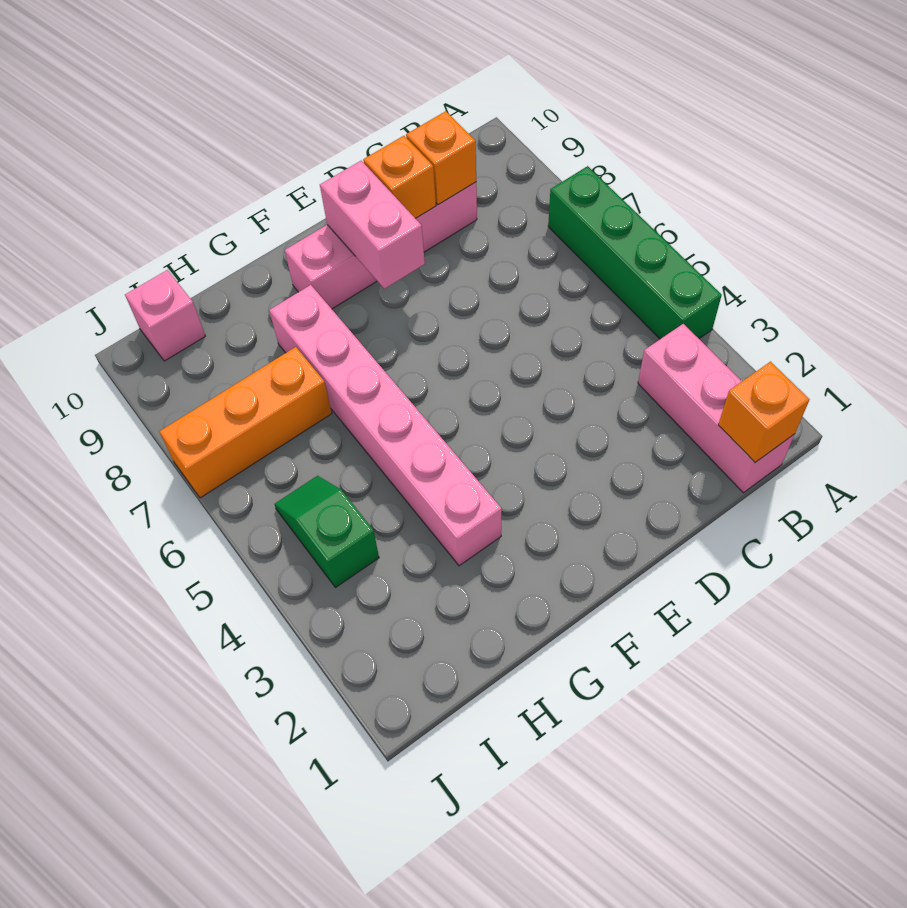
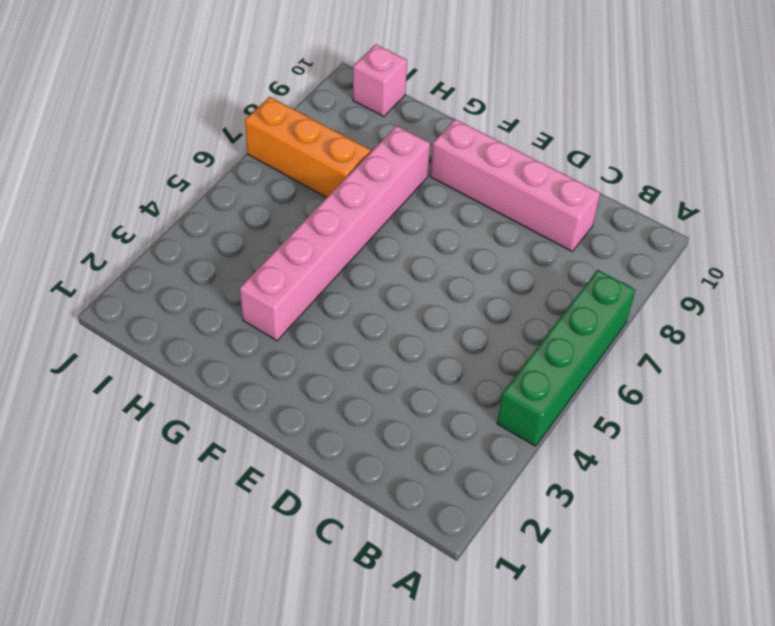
none -> pink 1x3 brick [638,324,795,493]
none -> green 1x2 slope [274,476,379,588]

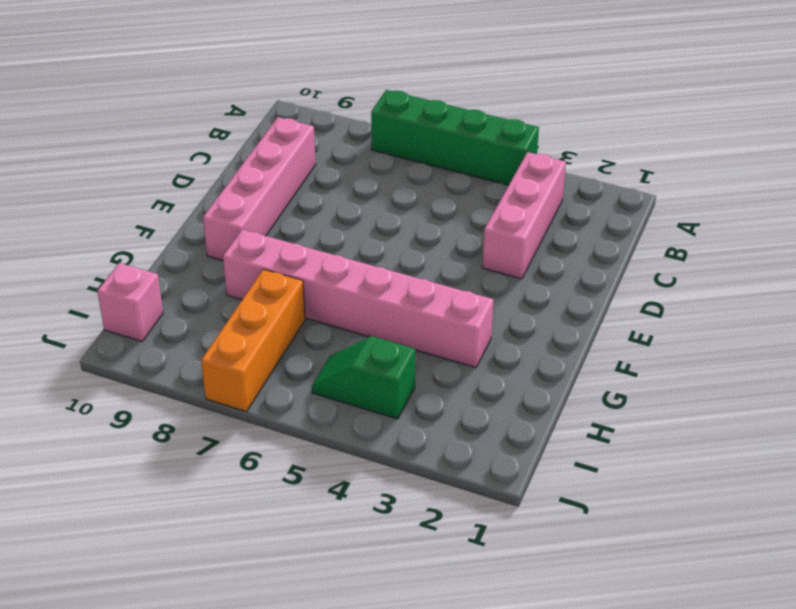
pink 1x3 brick [482,152,566,279] -> pink 1x3 brick turned to [638,324,795,493]
none -> orange 1x1 brick [718,362,810,462]
none -> orange 1x1 brick [406,111,476,205]

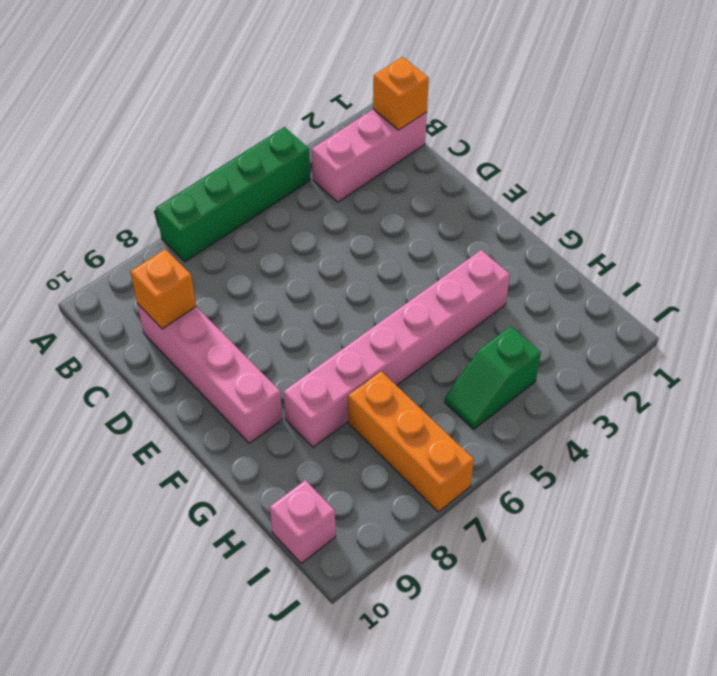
none -> orange 1x1 brick [363,136,436,218]
none -> pink 1x2 brick [320,161,425,289]

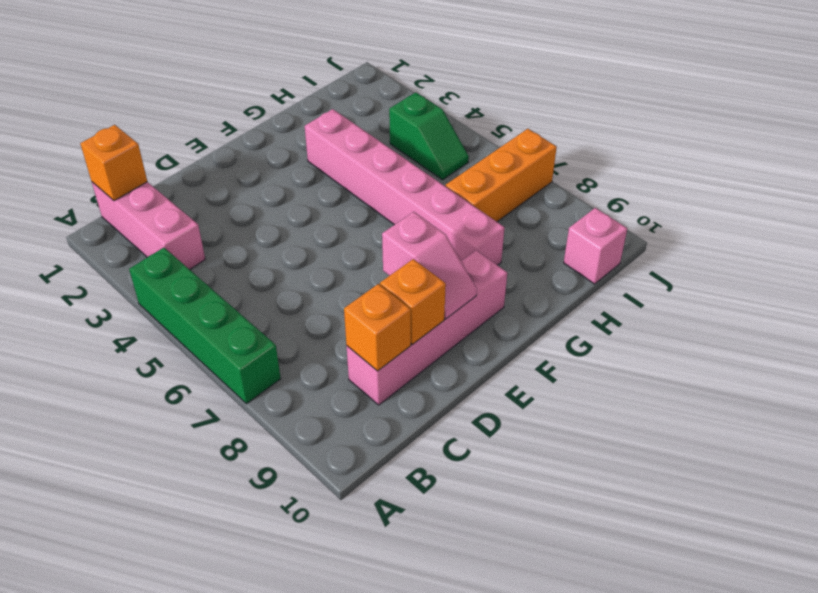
pink 1x2 slope [382,212,477,319] -> pink 1x2 brick [320,161,425,289]

